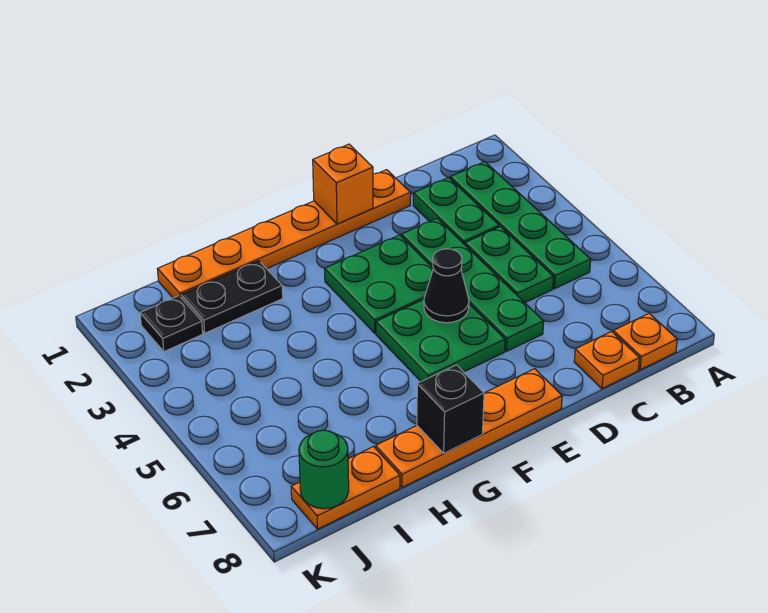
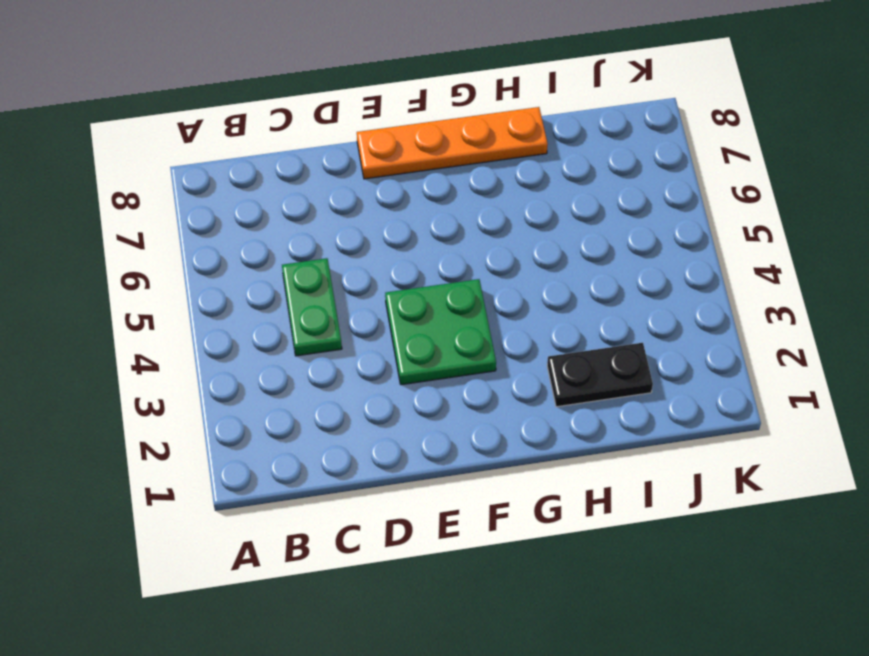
none -> green 1x4 plate [450,162,591,289]
none -> orange 1x1 plate [613,313,677,370]
none -> green 1x2 plate [413,178,499,245]

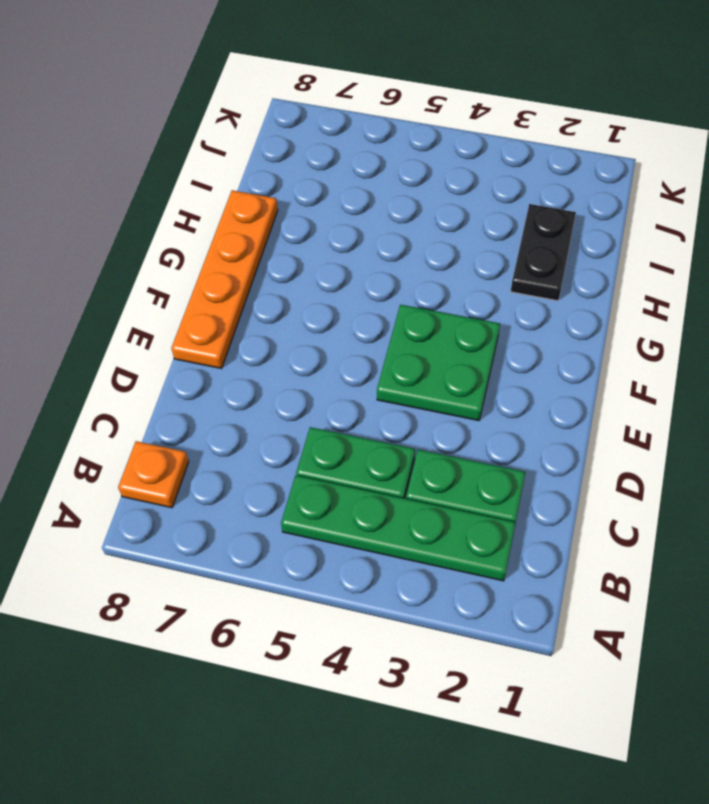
none -> orange 1x1 plate [574,332,640,389]
none -> orange 1x6 plate [158,170,411,298]
none -> green 1x4 plate [401,218,544,351]

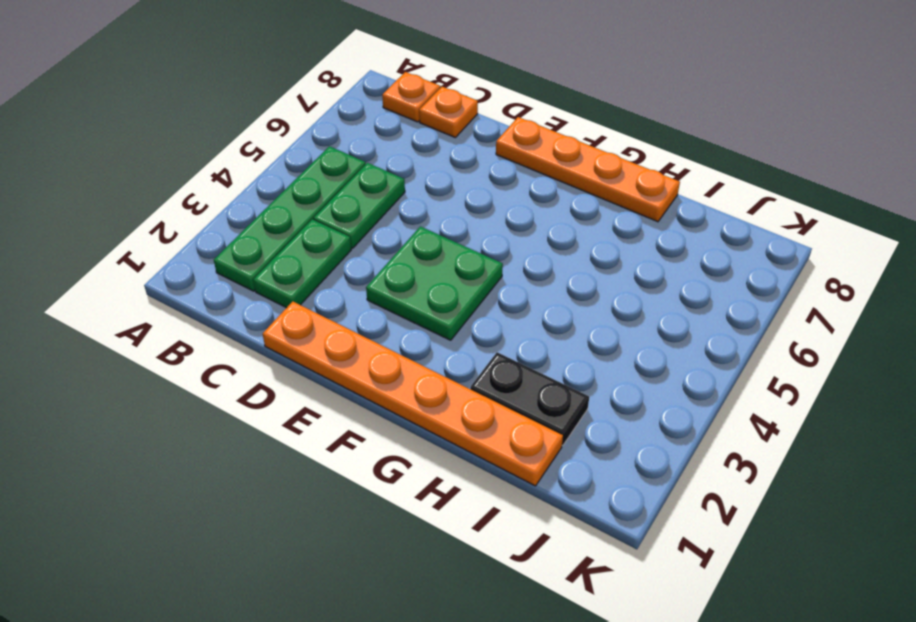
none -> green 1x4 plate [401,218,544,351]
none -> green 2x2 plate [376,300,505,382]
none -> orange 1x2 plate [291,447,400,529]

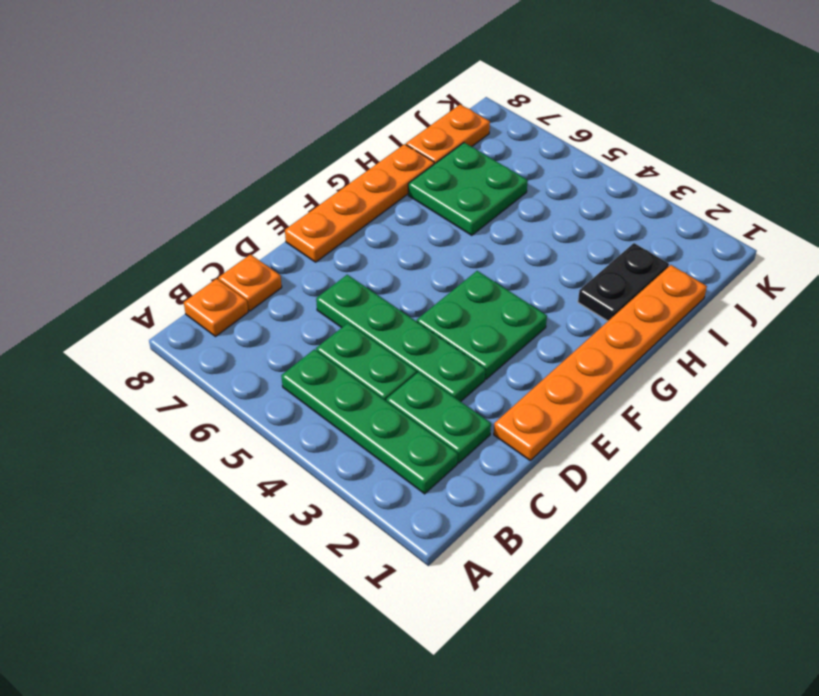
green 2x2 plate [408,143,528,235] -> green 2x2 plate moved to [376,300,505,382]
none -> black 1x1 plate [140,296,203,351]
none -> orange 1x1 brick [313,144,373,224]
none -> black 1x1 cone [424,249,469,323]

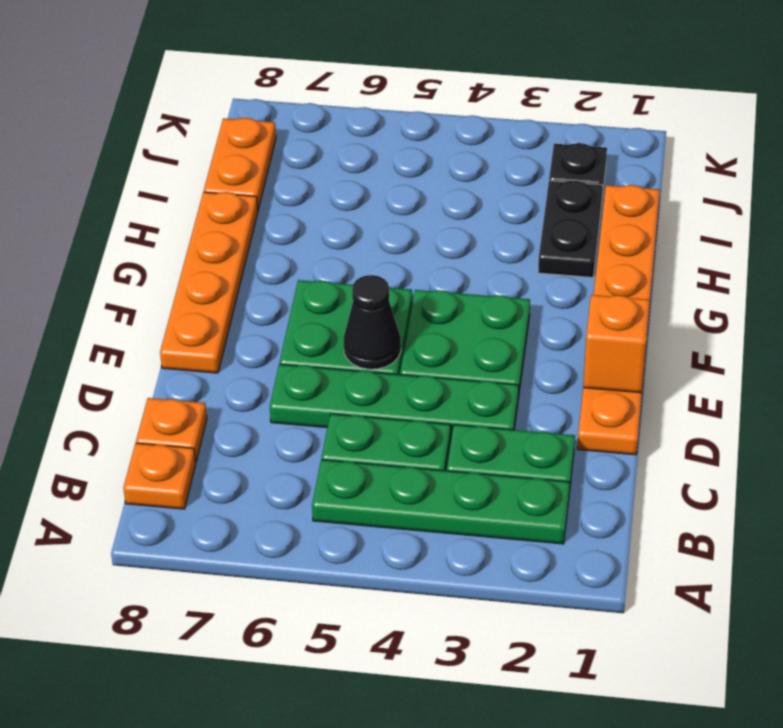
none -> black 1x1 brick [417,365,484,453]
none -> green 1x1 round brick [299,430,349,509]

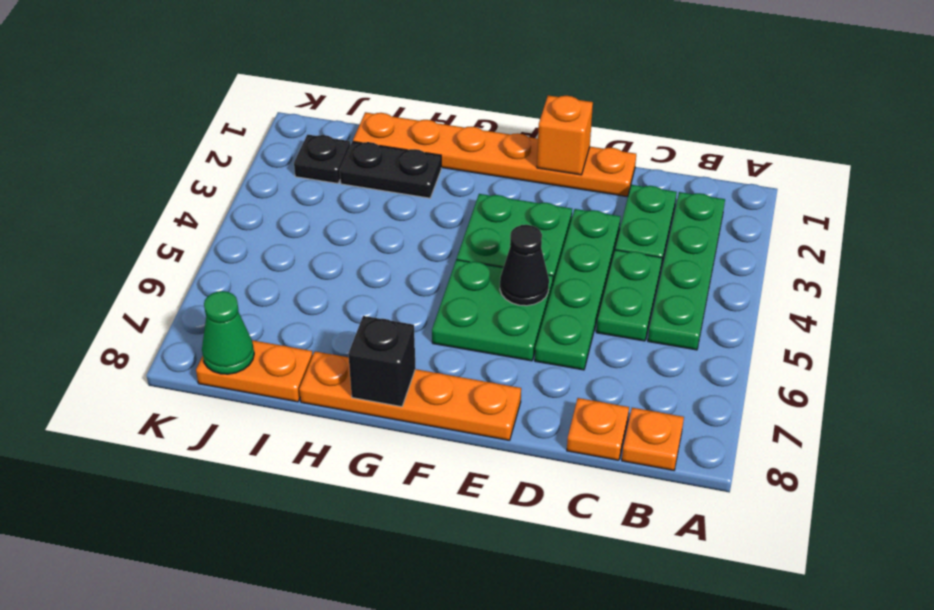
green 1x1 cone [202,291,254,374] -> green 1x1 round brick [299,430,349,509]

